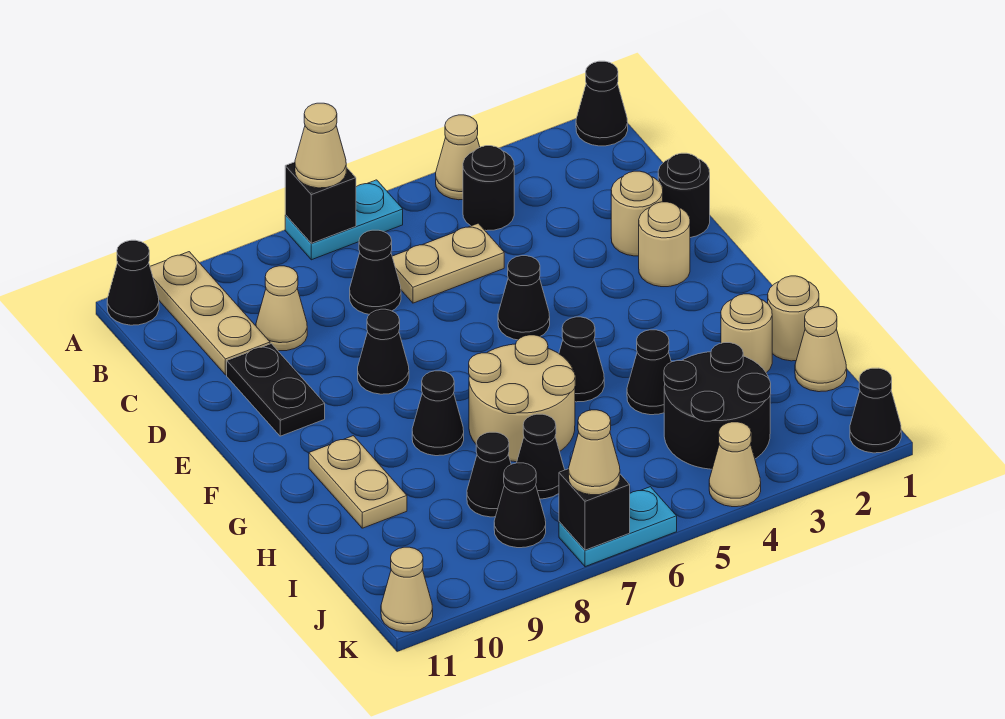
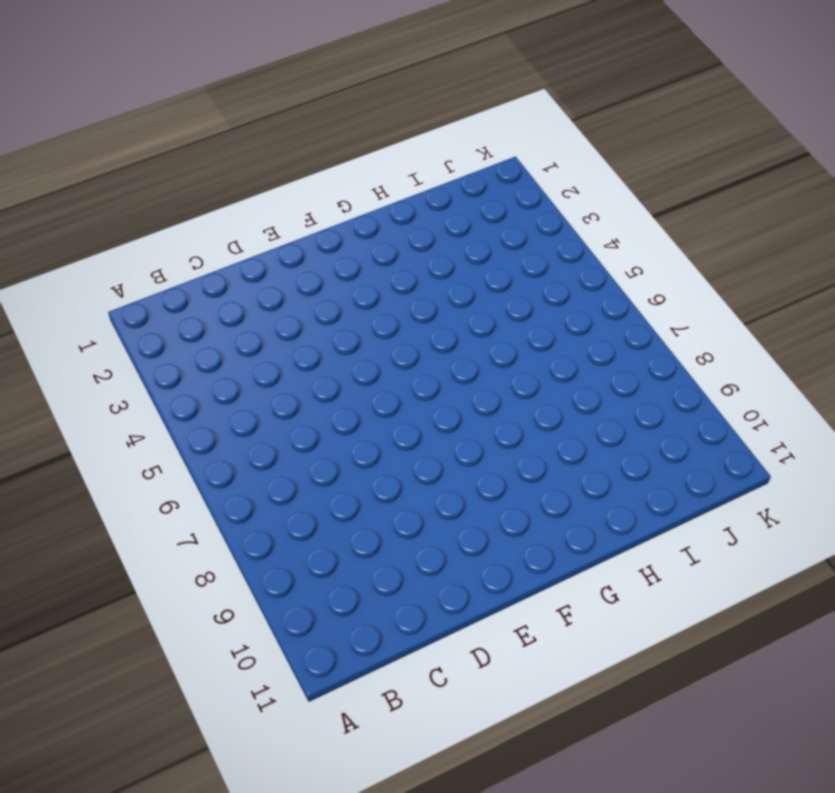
none -> black 1x1 cone [576,61,628,146]
none -> tan 1x1 cone [436,115,480,200]
none -> cyan 1x2 plate [285,180,403,260]
none -> tan 1x3 plate [150,252,270,375]

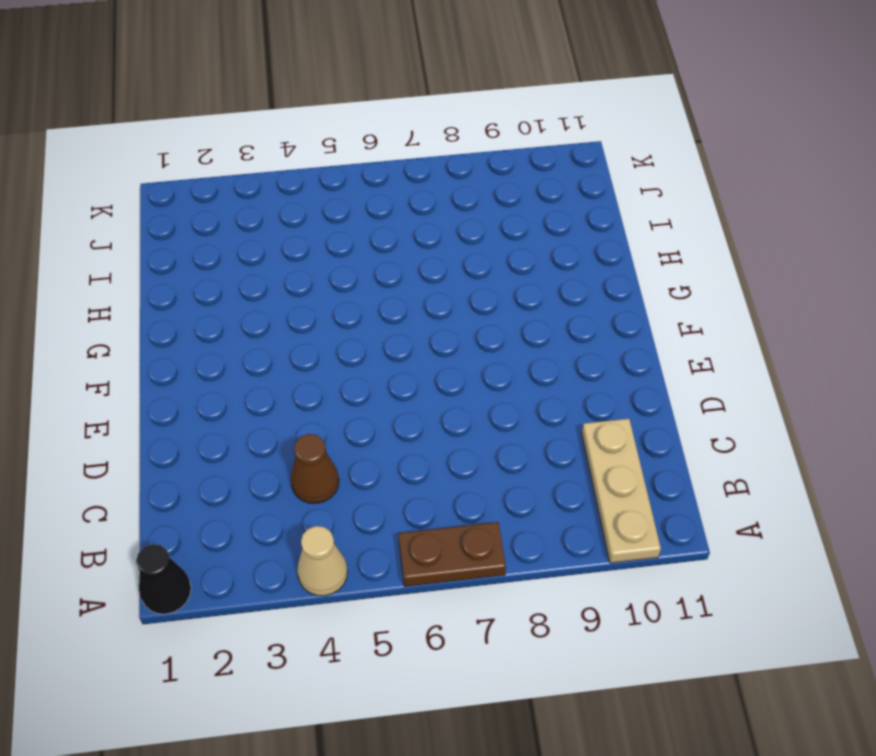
brown 1x2 plate [398,522,506,587] -> cyan 1x2 plate [285,180,403,260]
brown 1x1 cone [291,434,339,503] -> none
none -> black 1x1 cone [107,240,159,325]
none -> black 1x1 round brick [463,146,514,231]
none -> tan 1x2 plate [392,223,504,303]
none -> black 1x1 cone [350,230,401,314]

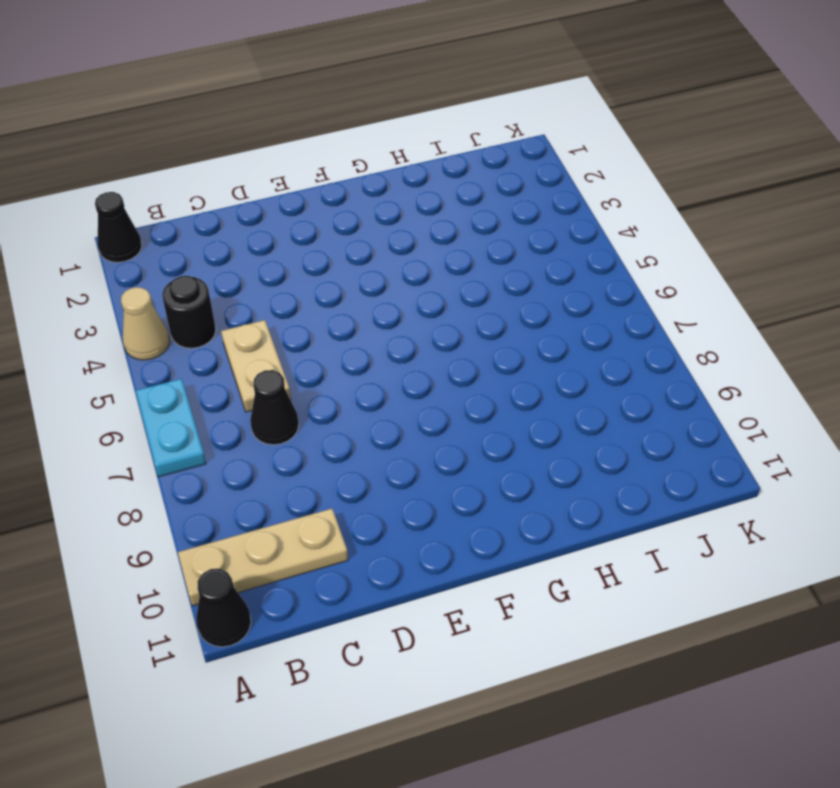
none -> tan 1x1 cone [256,266,307,351]
none -> black 1x1 round brick [658,153,710,238]
none -> tan 1x1 round brick [611,171,663,256]
none -> black 1x2 plate [227,344,325,436]

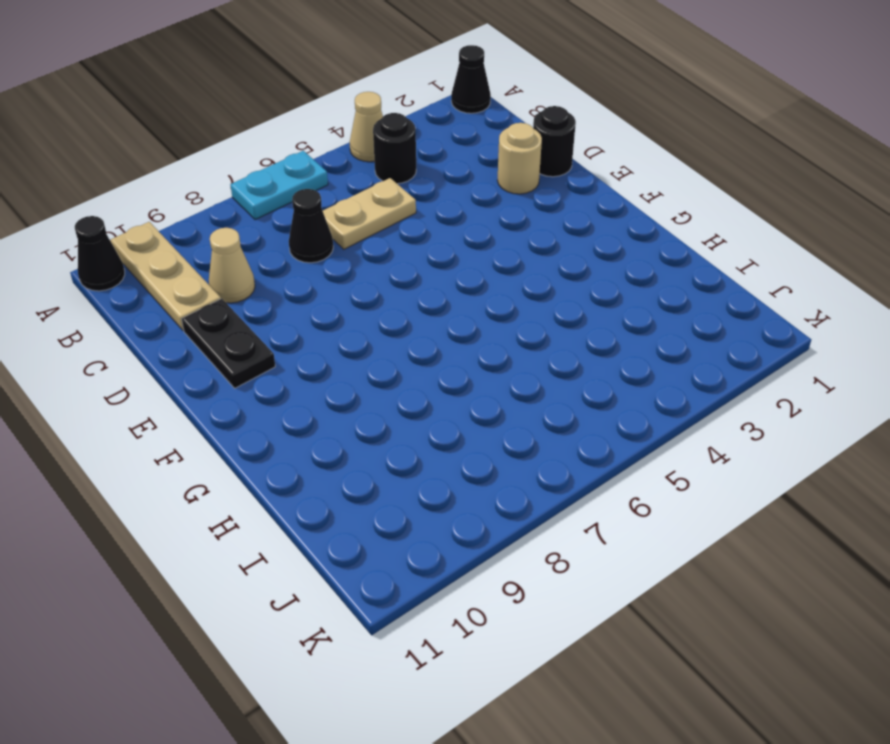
none -> tan 1x1 round brick [639,202,690,287]
none -> black 1x1 cone [498,256,550,340]
none -> black 1x1 cone [358,309,409,394]
none -> black 1x1 cone [559,317,604,402]

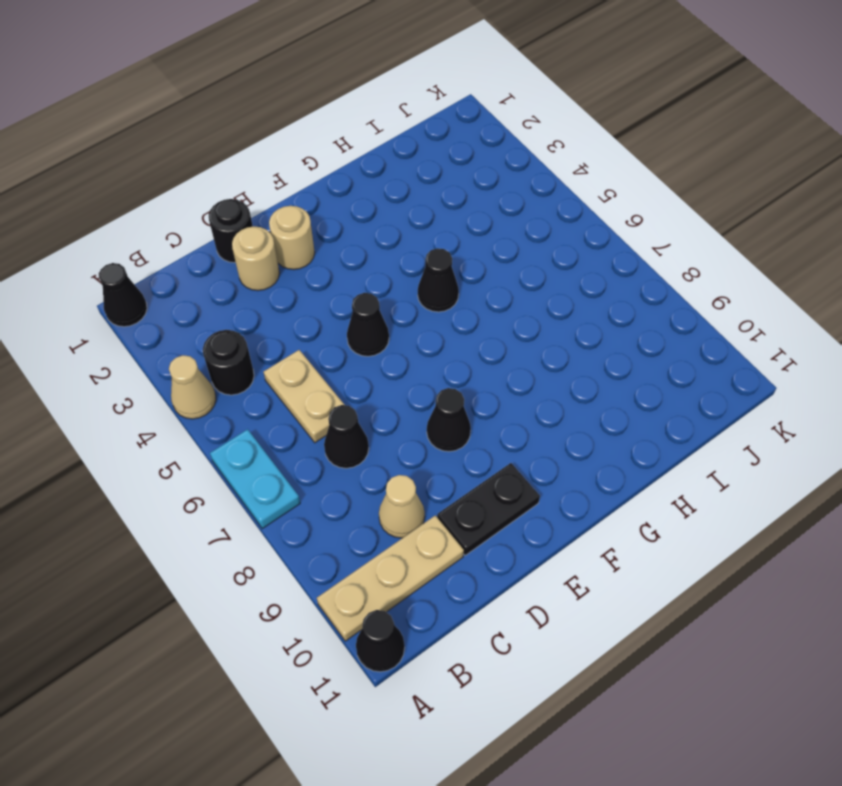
none -> tan 2x2 round brick [469,335,575,462]
none -> black 1x1 cone [412,371,464,456]
none -> tan 1x2 plate [309,436,407,528]
none -> tan 1x1 round brick [768,276,819,361]

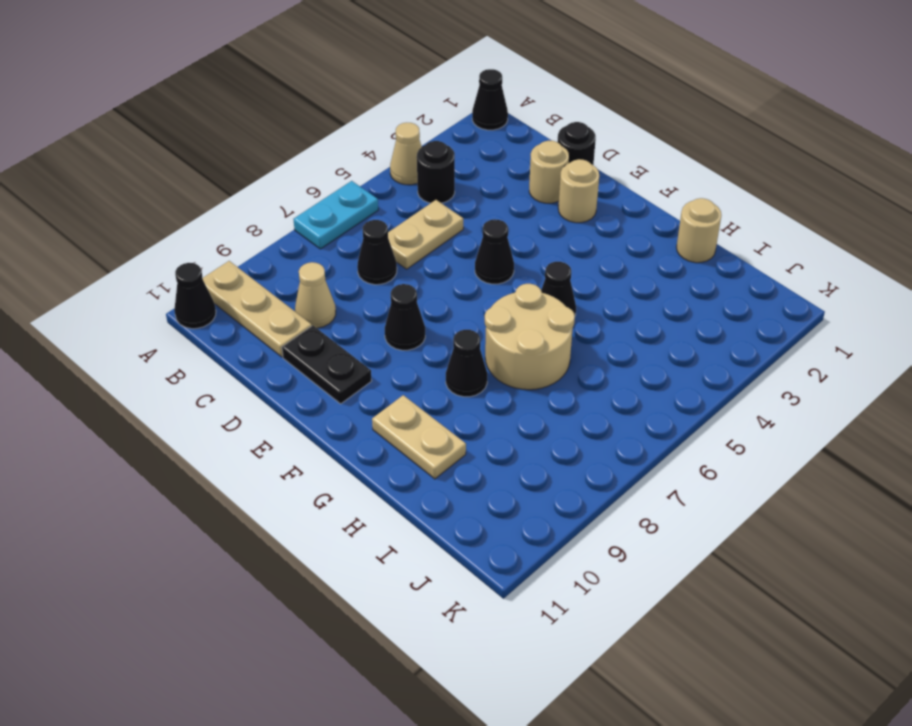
none -> tan 1x1 round brick [721,294,772,373]
none -> black 1x1 cone [627,330,671,415]
none -> tan 1x1 cone [795,307,847,392]
none -> black 2x2 round brick [664,343,771,469]

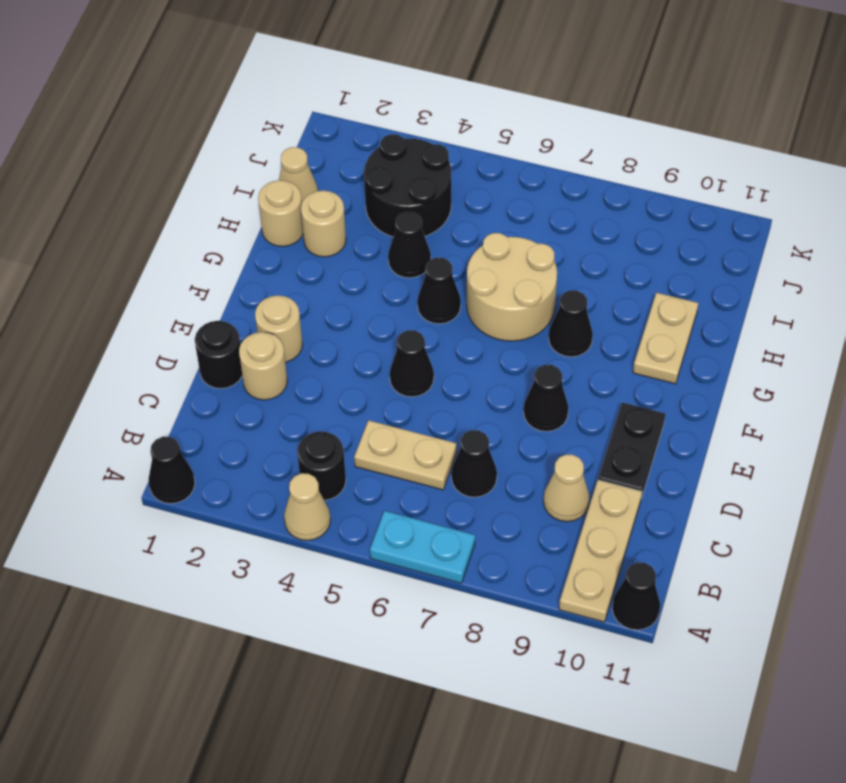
none -> black 1x1 cone [517,414,565,499]
none -> black 1x1 cone [467,432,511,517]
none -> black 1x1 cone [494,463,546,548]
none -> black 1x1 cone [850,368,901,453]

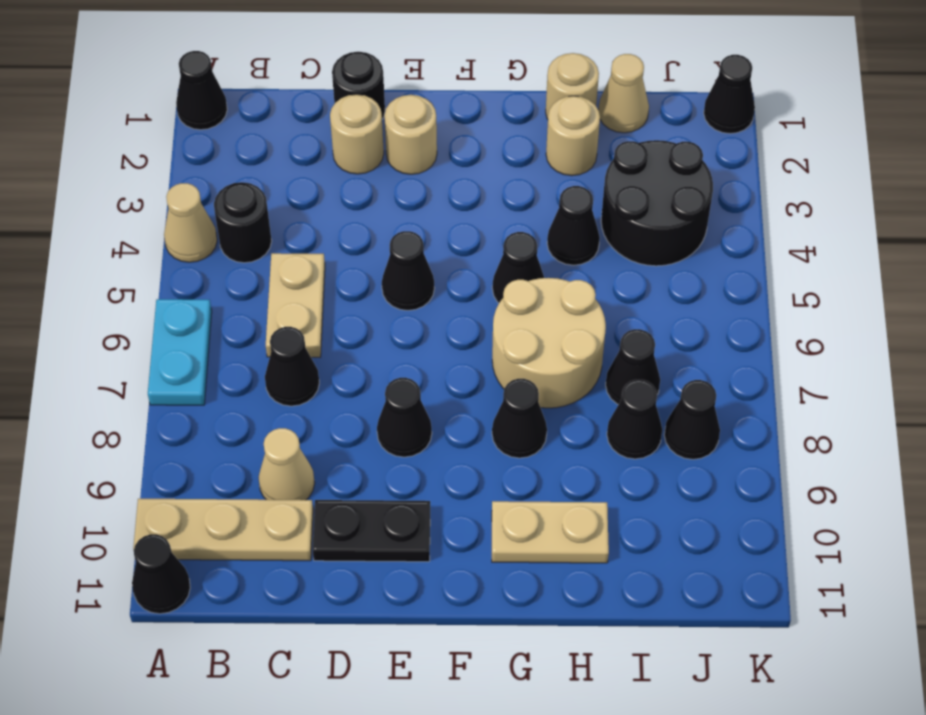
none -> tan 1x1 cone [709,422,761,507]
none -> cyan 1x2 plate [559,487,677,567]
none -> tan 1x1 cone [381,547,433,632]
none -> black 1x1 brick [285,162,356,243]

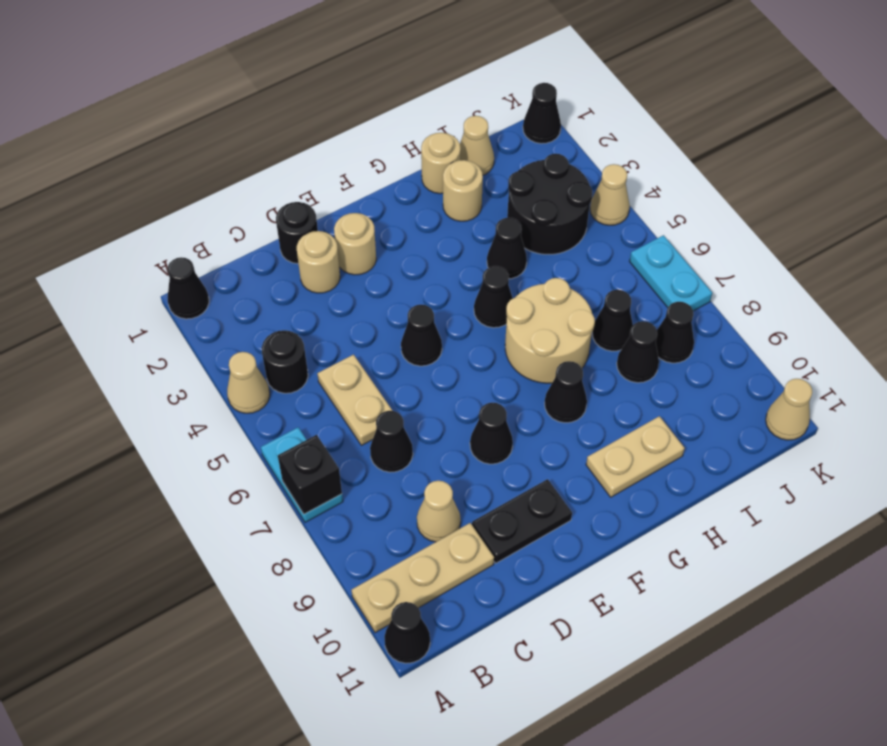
none -> black 1x1 brick [559,469,630,550]
none -> tan 1x1 cone [295,103,346,188]
none -> tan 1x1 cone [569,410,620,495]

